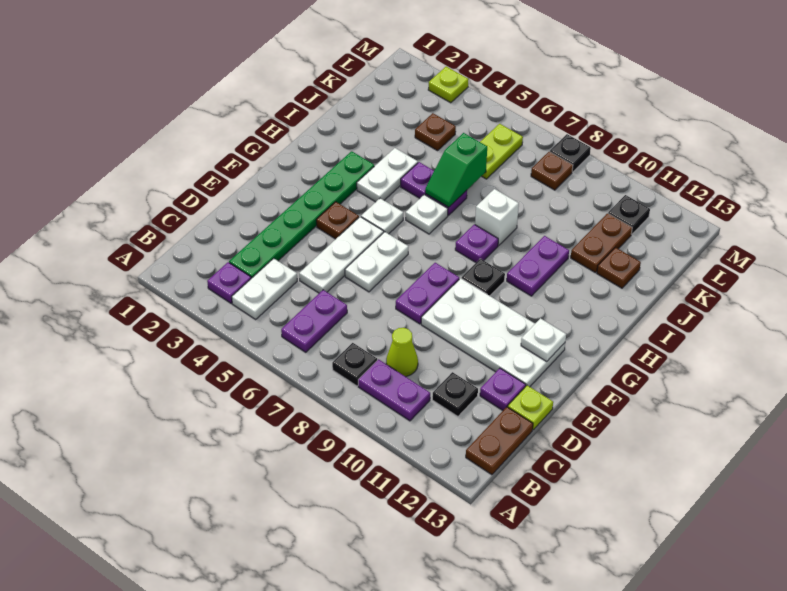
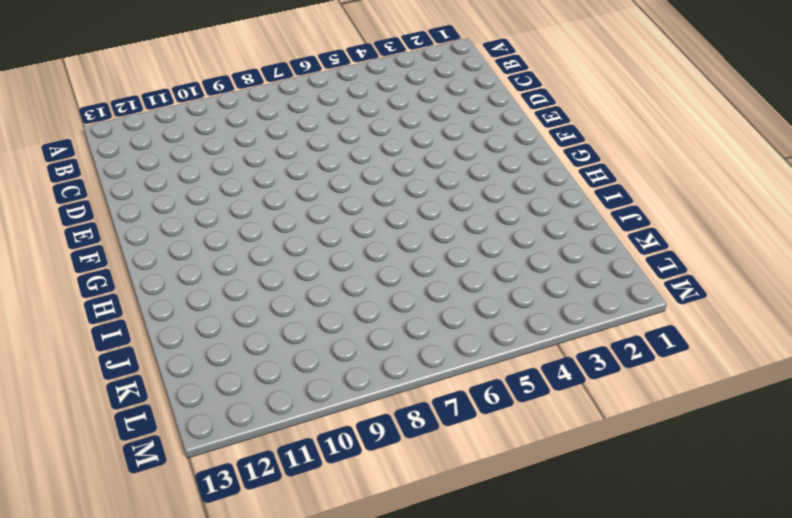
none -> purple 1x1 plate [207,262,251,303]
none -> white 1x2 plate [232,258,297,319]
none -> purple 1x2 plate [281,290,347,352]
none -> black 1x1 plate [332,343,377,386]

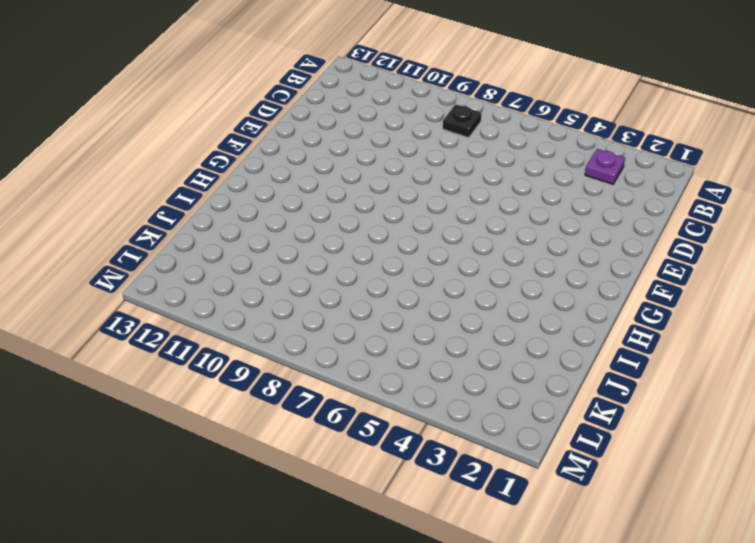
none -> white 1x2 plate [232,258,297,319]
none -> purple 1x2 plate [281,290,347,352]
none -> purple 1x2 plate [358,359,430,421]
none -> brown 1x2 plate [466,407,533,475]

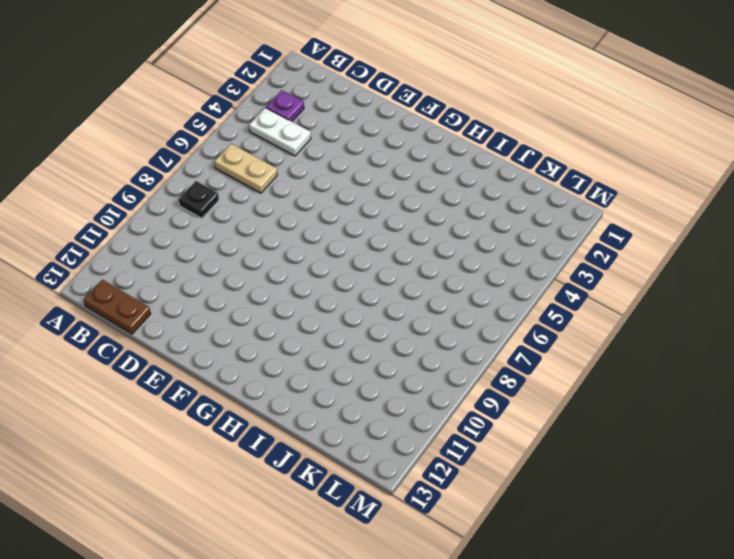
tan 1x2 plate [215,144,277,193] -> purple 1x2 plate [281,290,347,352]
none -> purple 1x2 plate [358,359,430,421]
none -> green 1x6 plate [229,151,374,278]
none -> lime 1x1 cone [386,328,418,377]
none -> black 1x1 plate [432,372,478,416]

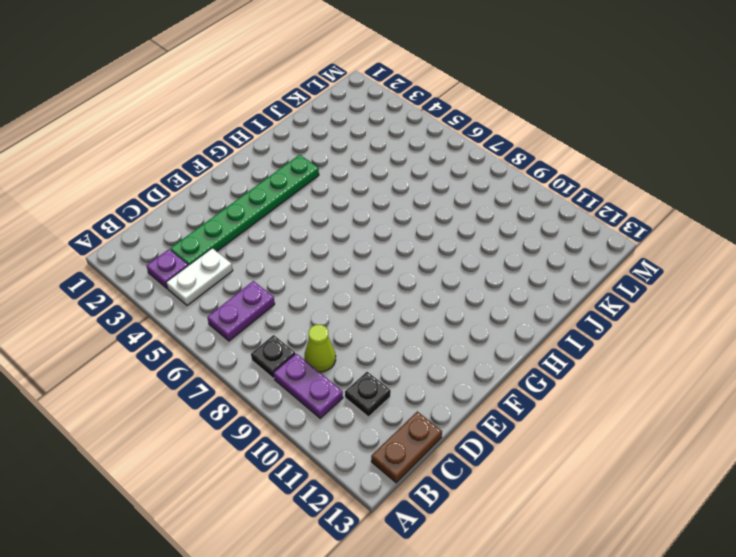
none -> white 1x3 plate [299,217,384,293]
none -> purple 1x1 plate [480,368,526,410]
none -> lime 1x1 plate [508,385,553,430]
none -> white 1x2 plate [345,232,409,292]

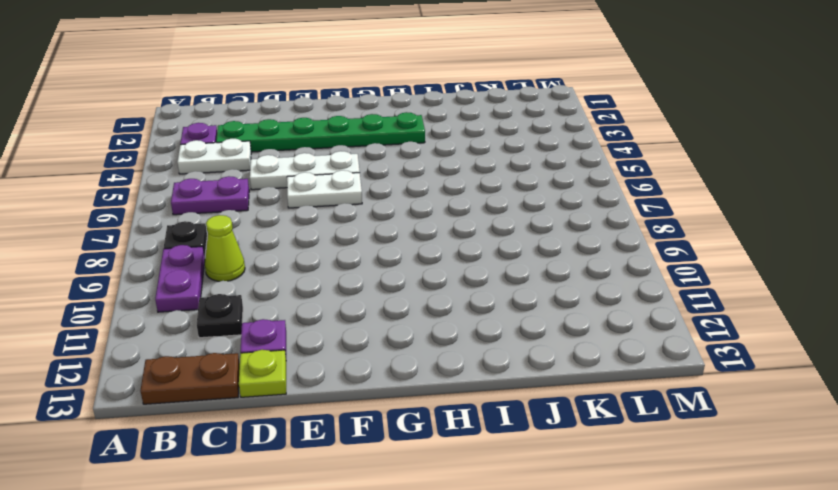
none -> purple 1x2 plate [396,263,459,324]
none -> white 2x4 plate [421,278,565,387]
none -> brown 1x1 plate [316,202,359,239]
none -> white 1x1 plate [361,198,403,234]

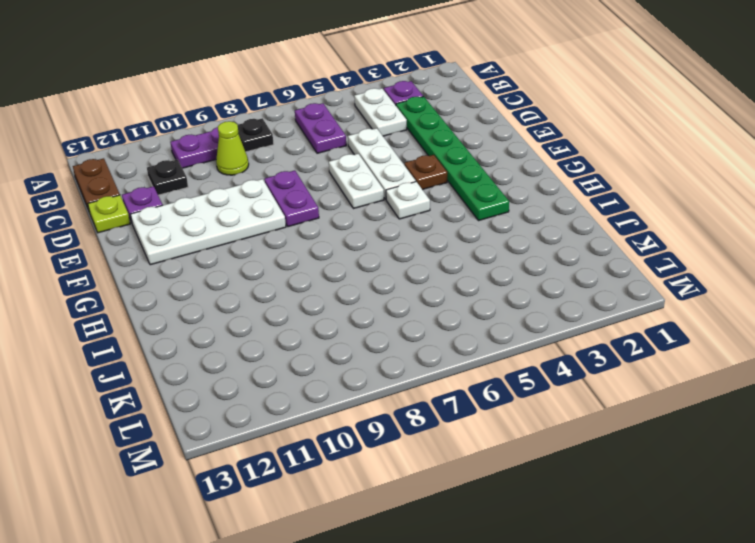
none -> black 1x1 plate [462,259,505,296]
none -> white 1x2 plate [357,148,418,202]
none -> white 1x1 plate [406,195,448,234]
none -> purple 1x1 plate [455,224,498,262]

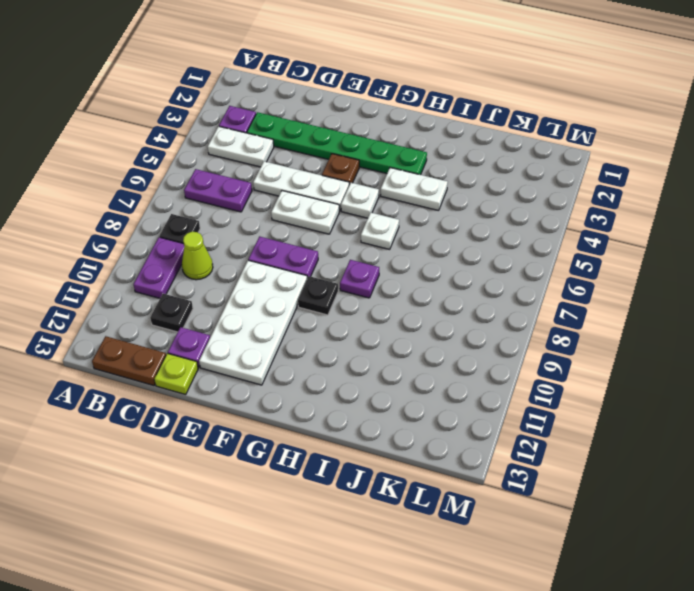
none -> purple 1x2 plate [507,236,569,296]
none -> purple 1x2 plate [401,162,467,215]
none -> white 1x1 brick [475,189,519,246]
none -> brown 1x2 plate [571,213,632,273]

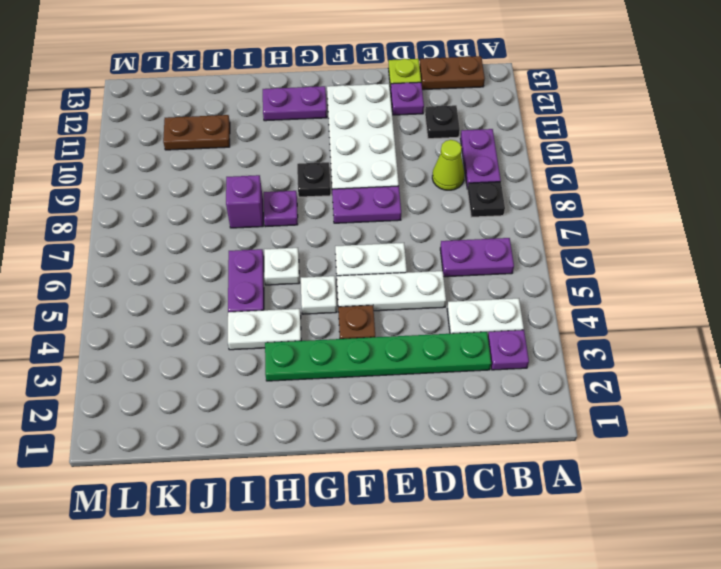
purple 1x2 plate [263,86,327,121] -> purple 1x2 plate moved to [507,236,569,296]
purple 1x1 brick [226,175,263,228] -> white 1x1 brick [475,189,519,246]
none -> brown 1x1 plate [597,248,641,288]
none -> brown 1x1 plate [415,113,456,151]
none -> lime 1x2 plate [480,124,523,179]
none -> brown 1x1 plate [531,152,573,190]

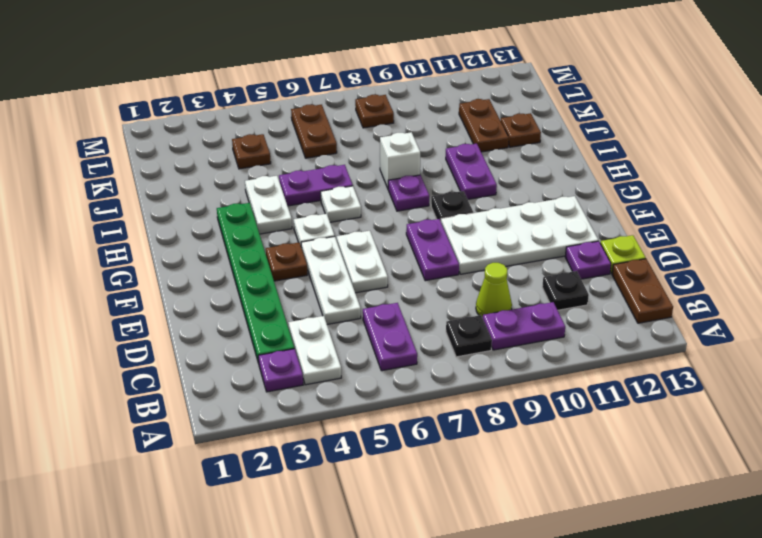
brown 1x2 plate [291,105,337,158] -> lime 1x2 plate [480,124,523,179]
none -> black 1x1 plate [608,195,650,234]
none -> lime 1x1 plate [428,67,469,103]
none -> black 1x1 plate [550,134,591,172]
none -> white 1x1 plate [521,318,566,361]

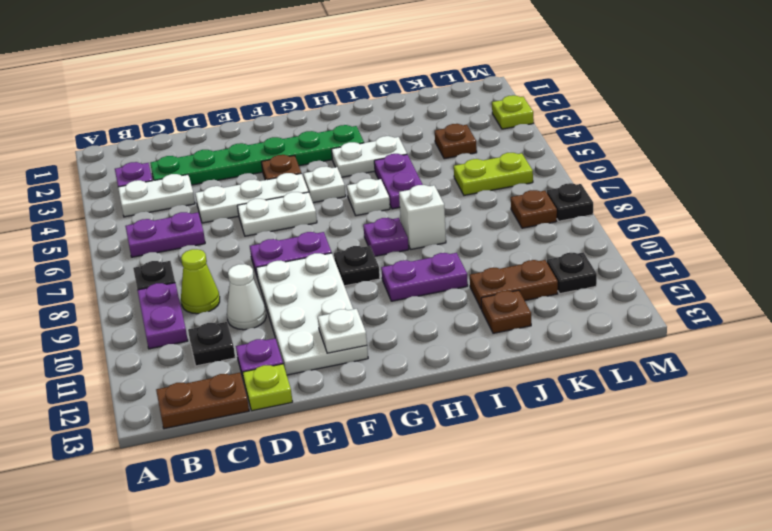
white 1x1 cone [227,264,266,330] -> none
none -> green 1x2 slope [425,133,487,207]

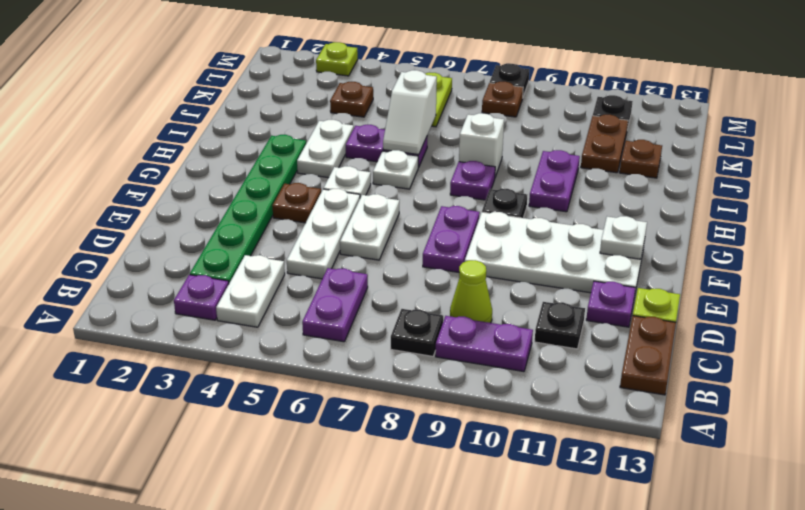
white 1x2 slope [383,70,437,155] -> green 1x2 slope [425,133,487,207]

